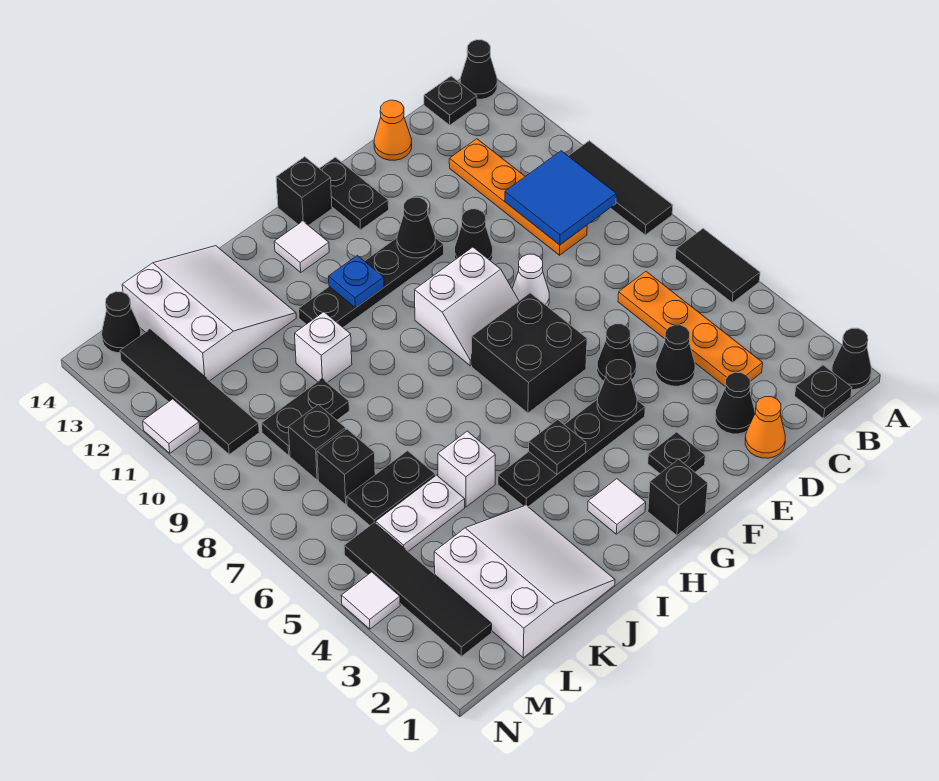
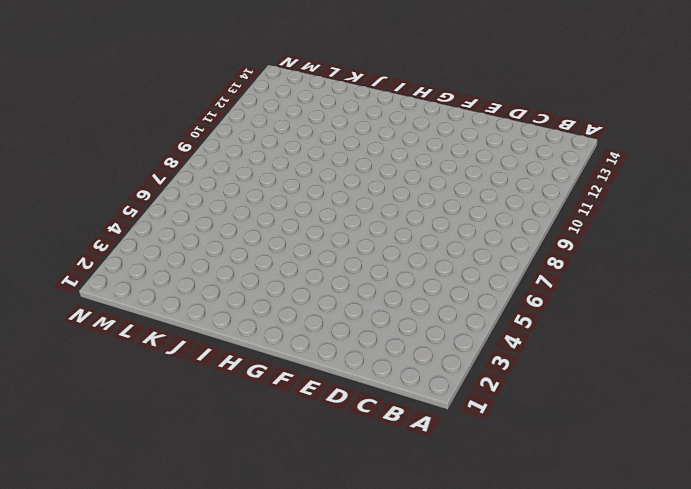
none -> black 1x1 cone [832,328,871,390]
none -> black 1x2 tile [675,229,760,303]
none -> black 1x3 tile [569,141,673,235]
none -> black 1x1 cone [460,40,497,99]

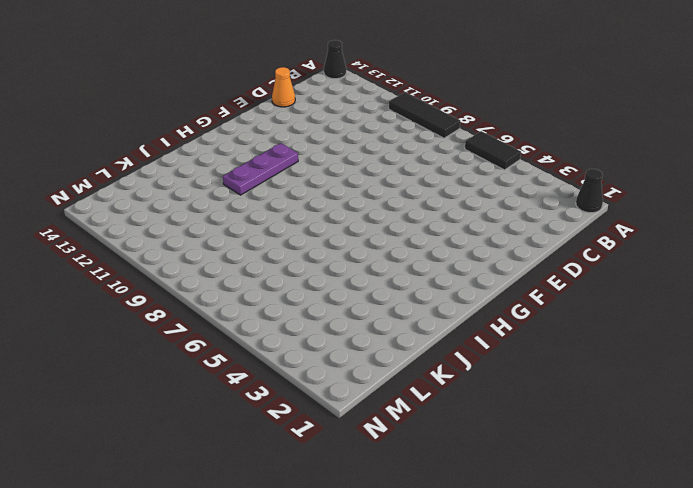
purple 1x3 plate [223,143,298,195] -> black 1x4 plate [299,238,444,327]
none -> black 1x1 plate [795,365,852,419]
none -> black 1x1 plate [424,76,477,125]
none -> orange 1x4 plate [618,271,763,386]
none -> orange 1x4 plate [449,139,587,255]

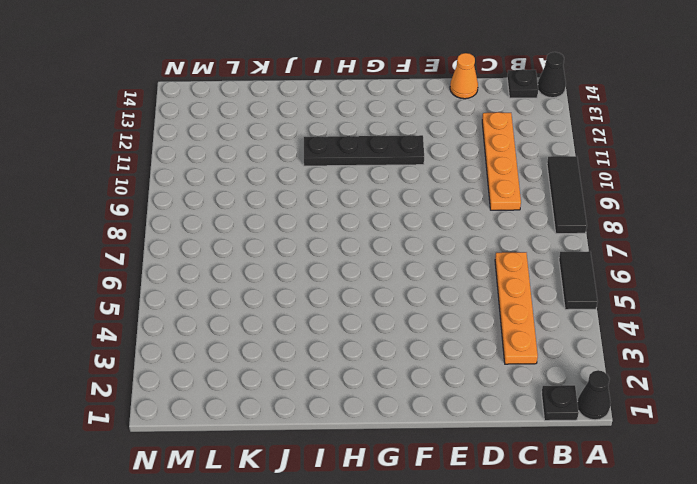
none -> orange 1x1 cone [745,397,785,458]
none -> black 1x1 cone [715,372,755,434]
none -> black 1x1 cone [656,325,695,386]
none -> black 1x1 cone [597,324,636,381]

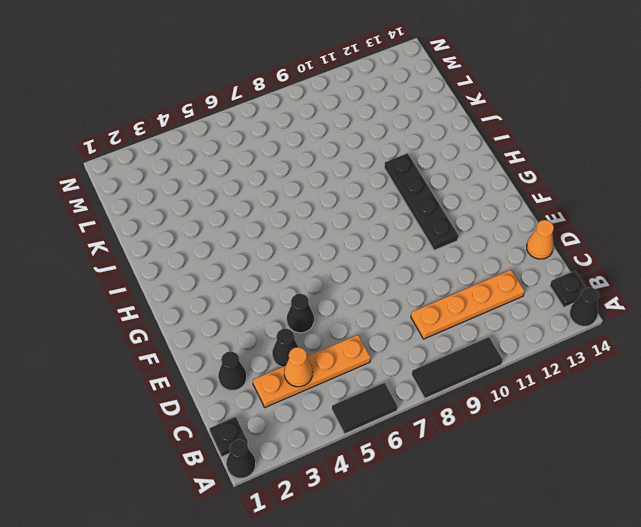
orange 1x1 cone [284,347,312,387] -> orange 1x1 cone moved to [745,397,785,458]
none -> white 1x1 cone [512,254,549,307]
none -> black 1x1 cone [455,209,493,261]
none -> black 1x1 plate [648,432,705,473]
none -> black 1x4 plate [498,399,645,507]

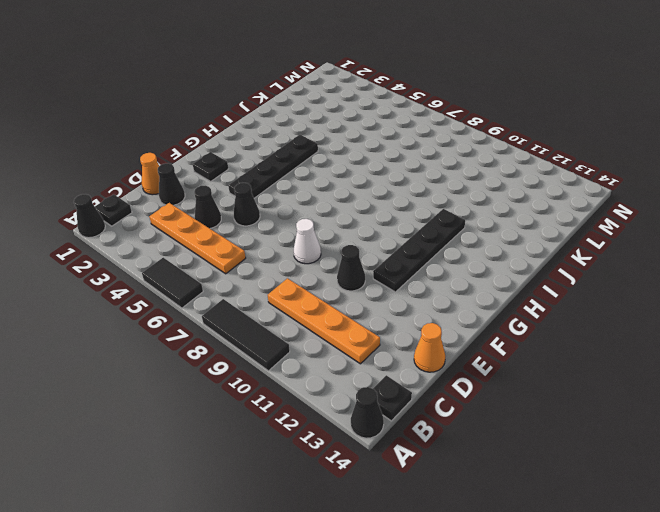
none -> black 2x2 brick [472,293,587,413]
none -> white 2x2 slope [415,247,519,366]
none -> black 1x2 plate [319,157,389,230]
none -> black 1x1 brick [648,459,708,535]

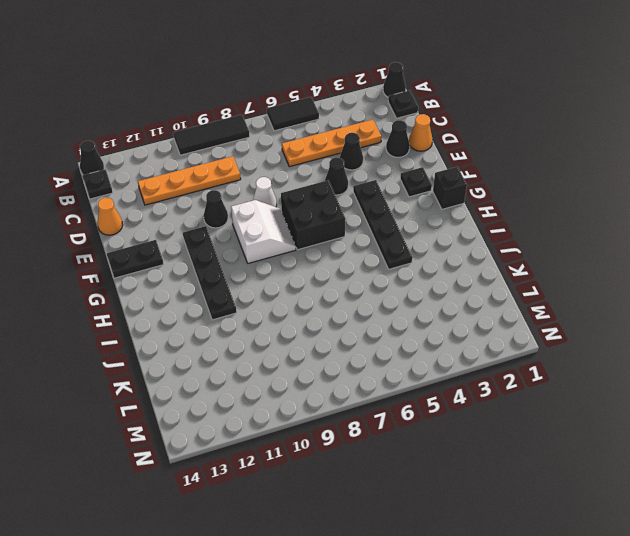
none -> black 1x1 brick [276,157,332,225]
none -> white 1x1 tile [588,479,646,534]
none -> white 1x1 tile [274,221,329,272]
none -> white 3x3 slope [434,505,615,658]

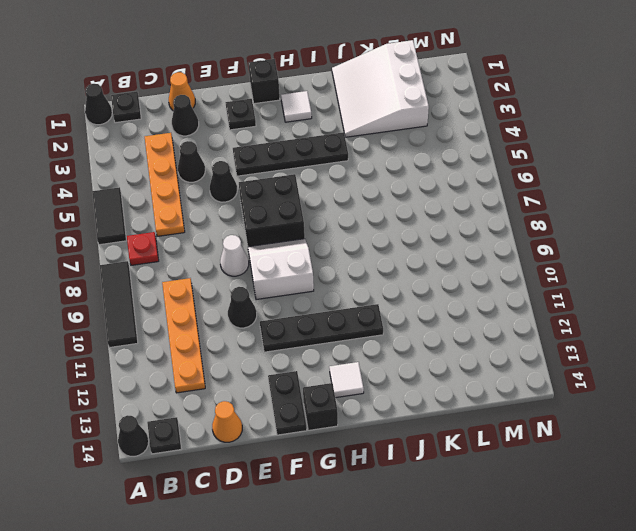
red 1x1 plate [127,232,159,265] -> none
none -> white 1x1 brick [438,431,495,507]
none -> white 1x1 brick [295,312,352,383]
none -> white 3x3 slope [122,246,296,381]
none -> white 1x2 plate [376,475,465,551]

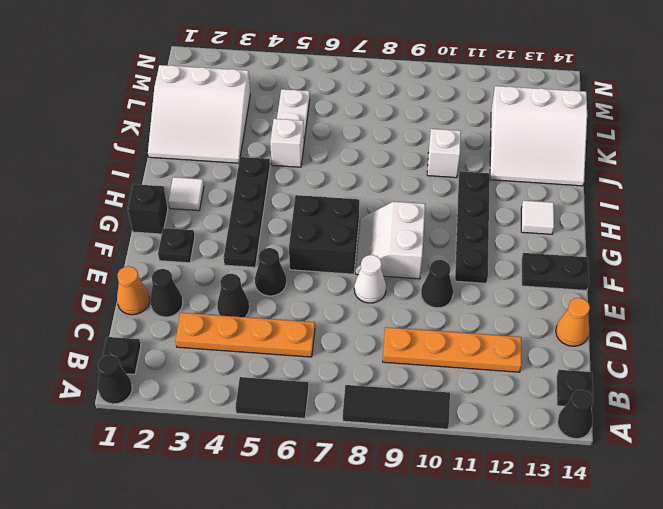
none -> black 1x1 brick [276,157,332,225]
none -> black 1x2 plate [347,451,435,525]
none -> black 1x2 plate [261,379,349,456]
none -> black 1x1 brick [317,429,375,505]

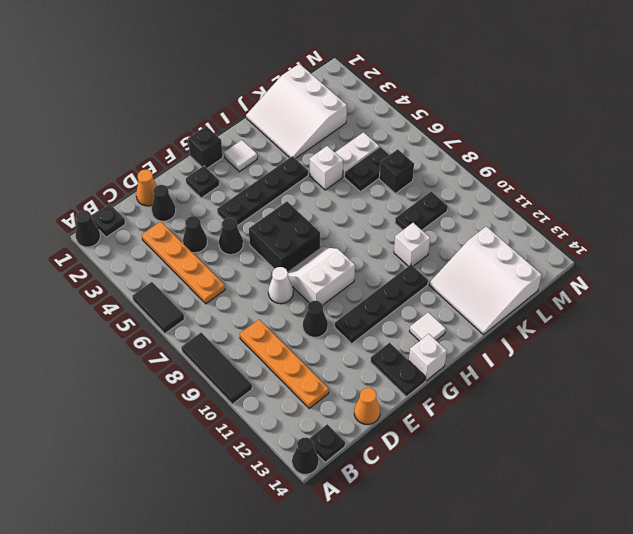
white 1x1 brick [409,334,447,381] -> black 1x1 brick [276,157,332,225]
none -> black 1x1 brick [288,405,346,480]
none -> black 1x4 tile [344,523,492,656]
none -> black 1x4 tile [120,330,259,454]
none -> black 1x1 cone [102,292,141,353]

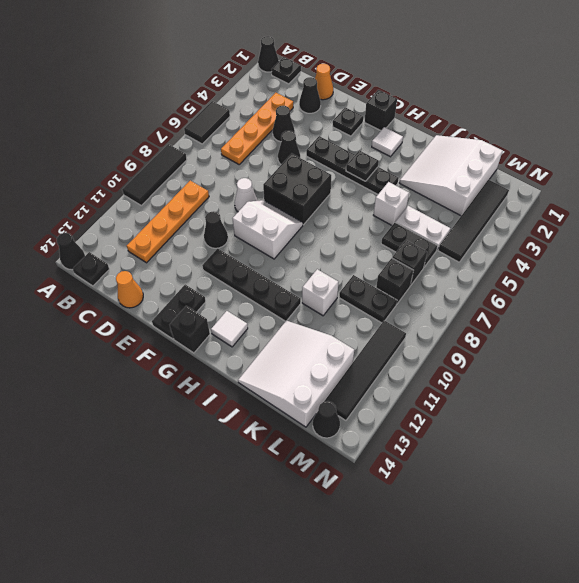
none -> white 1x1 tile [341,572,400,629]
none -> white 1x1 tile [143,399,200,453]
none -> blue 2x2 tile [505,151,616,245]
none -> black 1x1 cone [597,360,637,421]

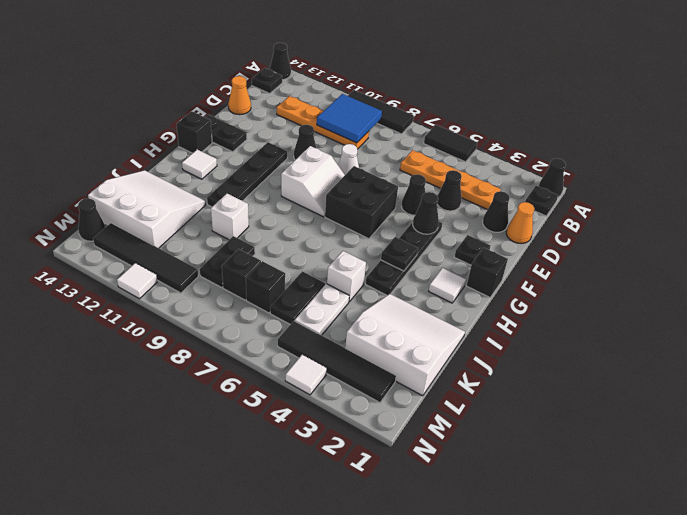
none -> black 1x1 cone [397,197,435,258]
none -> blue 1x1 plate [329,255,384,308]

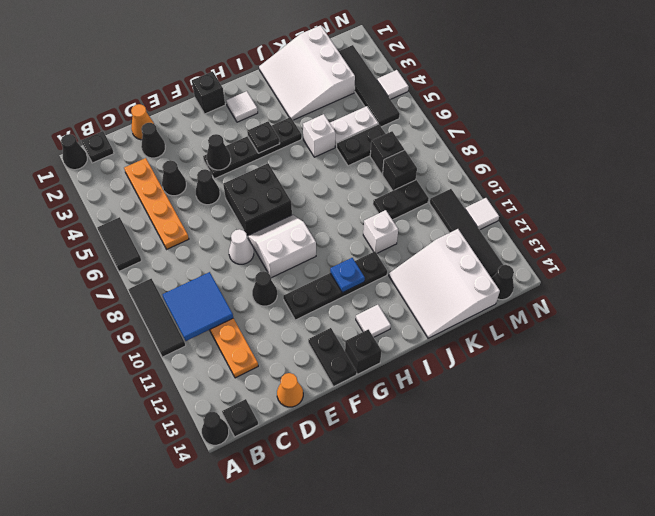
none -> black 1x1 plate [648,432,705,473]
none -> black 1x1 cone [397,197,435,258]

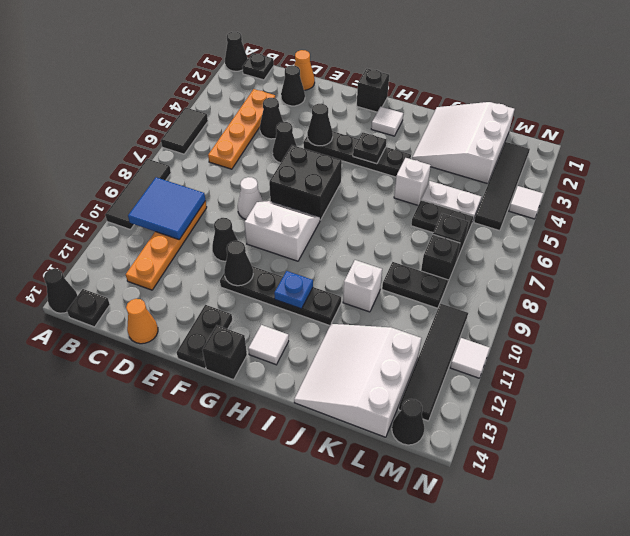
none -> black 1x1 plate [648,432,705,473]

